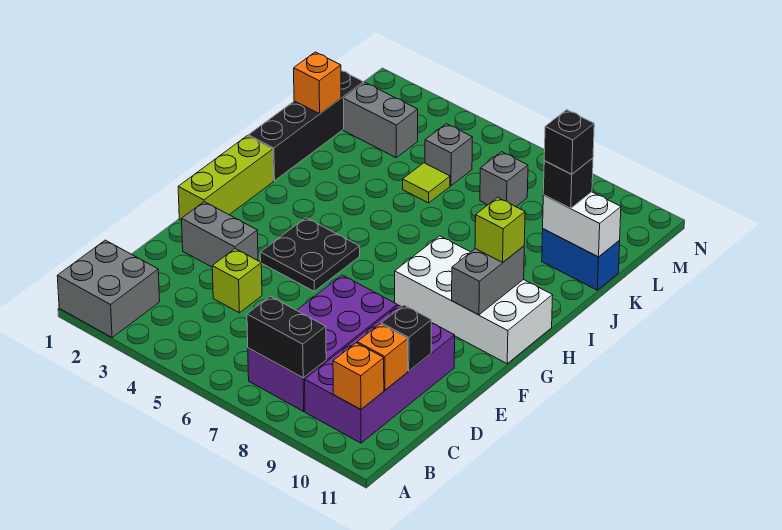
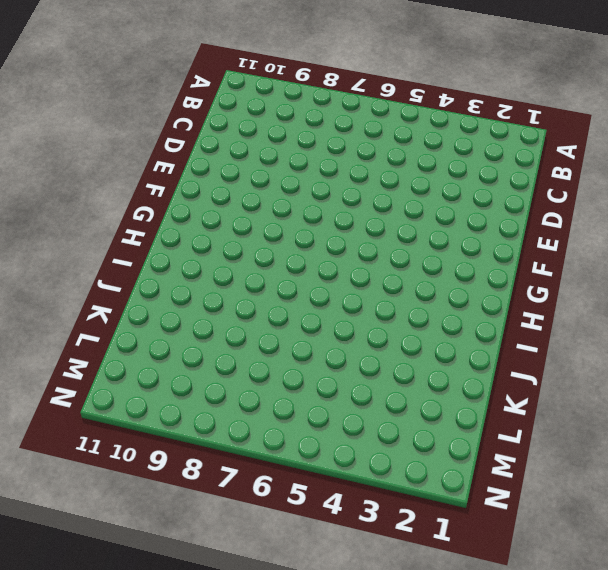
none -> grey 2x2 brick [57,240,160,338]
none -> purple 2x4 brick [248,275,397,411]
none -> purple 2x4 brick [305,305,455,443]

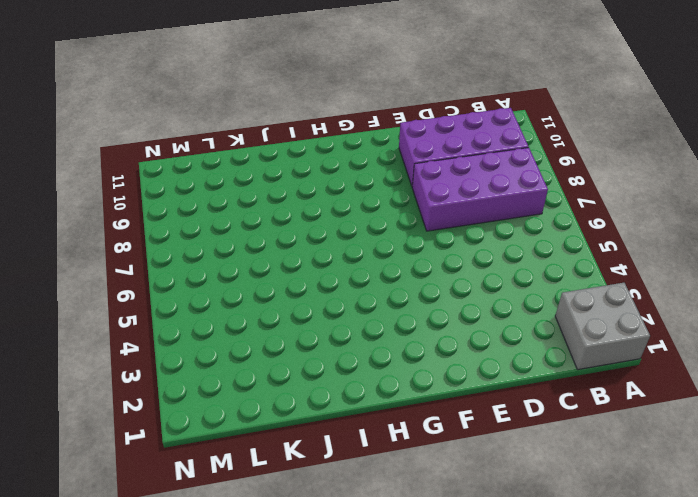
none -> lime 1x1 brick [212,249,262,313]
none -> grey 1x2 brick [182,202,258,267]
none -> lime 1x3 brick [178,136,273,220]

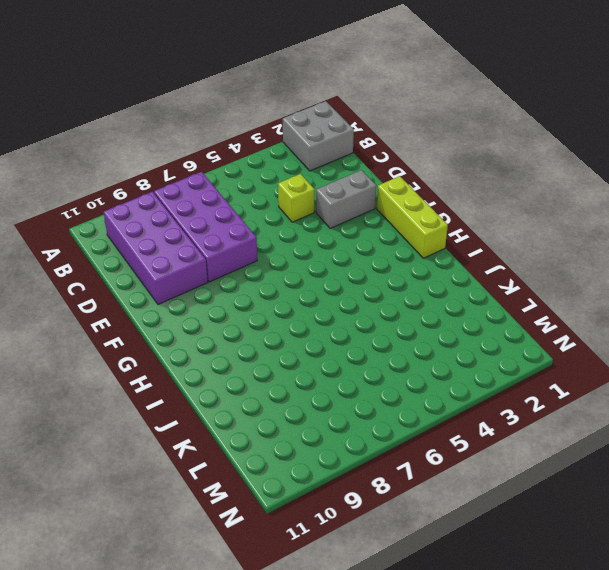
none -> black 2x2 plate [260,218,360,291]
none -> white 2x4 brick [395,236,553,364]
none -> black 1x4 brick [248,71,364,181]

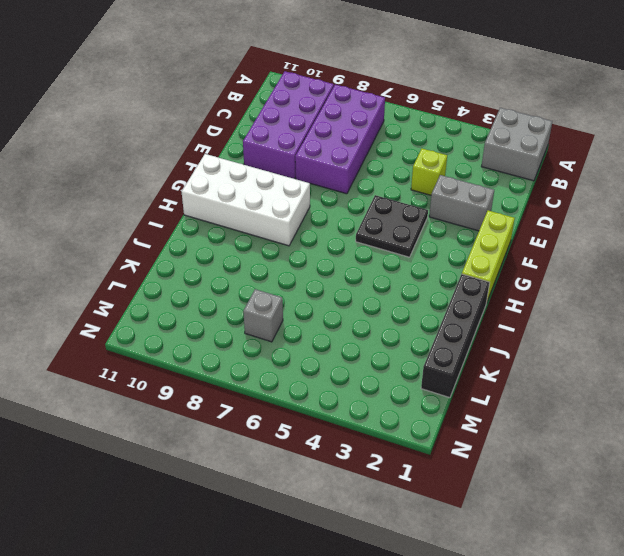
none -> lime 1x1 tile [403,163,450,203]
none -> blue 1x2 brick [542,229,620,290]
none -> grey 1x2 brick [344,83,418,158]

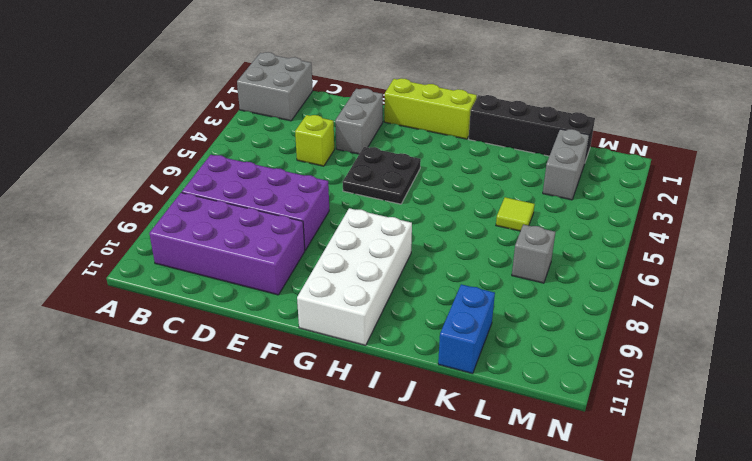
none -> grey 1x1 brick [425,124,472,186]
none -> black 1x2 brick [247,296,326,378]
none -> orange 1x1 brick [333,343,384,410]

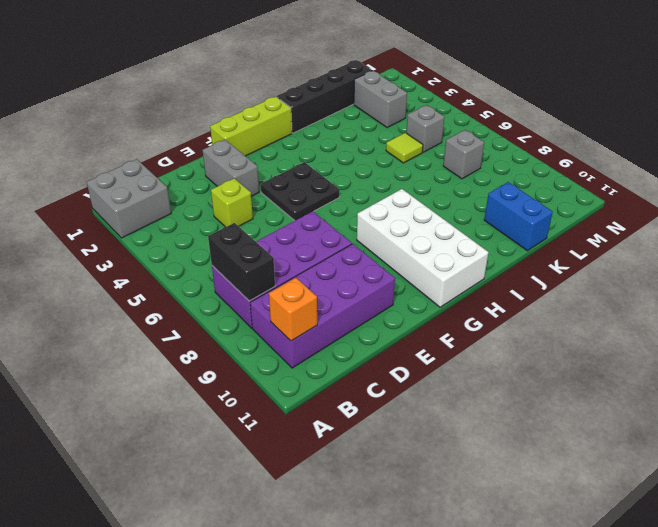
none -> orange 1x1 brick [357,324,408,390]
none -> black 1x1 brick [381,305,432,371]
none -> grey 1x2 brick [452,246,524,315]

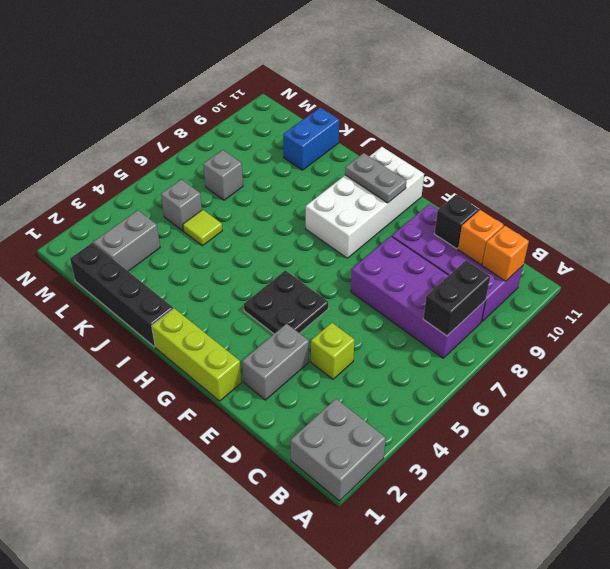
grey 1x2 plate [345,153,406,203] -> grey 1x2 brick [452,246,524,315]
none -> orange 1x1 brick [294,52,341,114]
none -> white 1x2 brick [543,192,621,257]
none -> lime 1x1 brick [475,197,525,262]

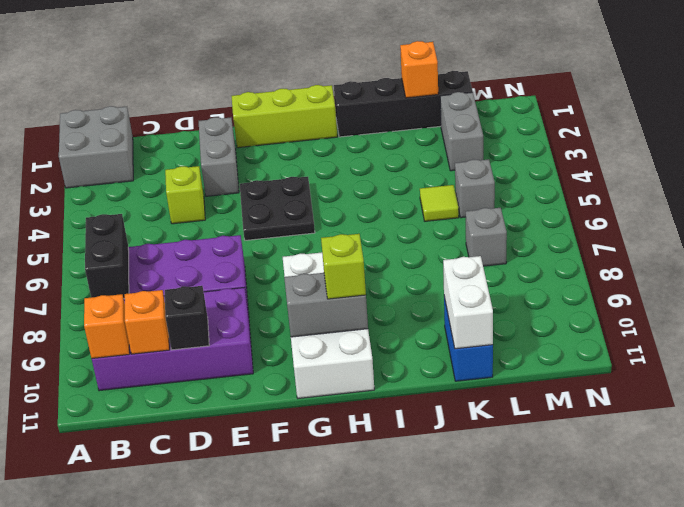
none -> black 1x1 brick [543,158,593,208]
none -> black 1x1 brick [544,110,594,174]

